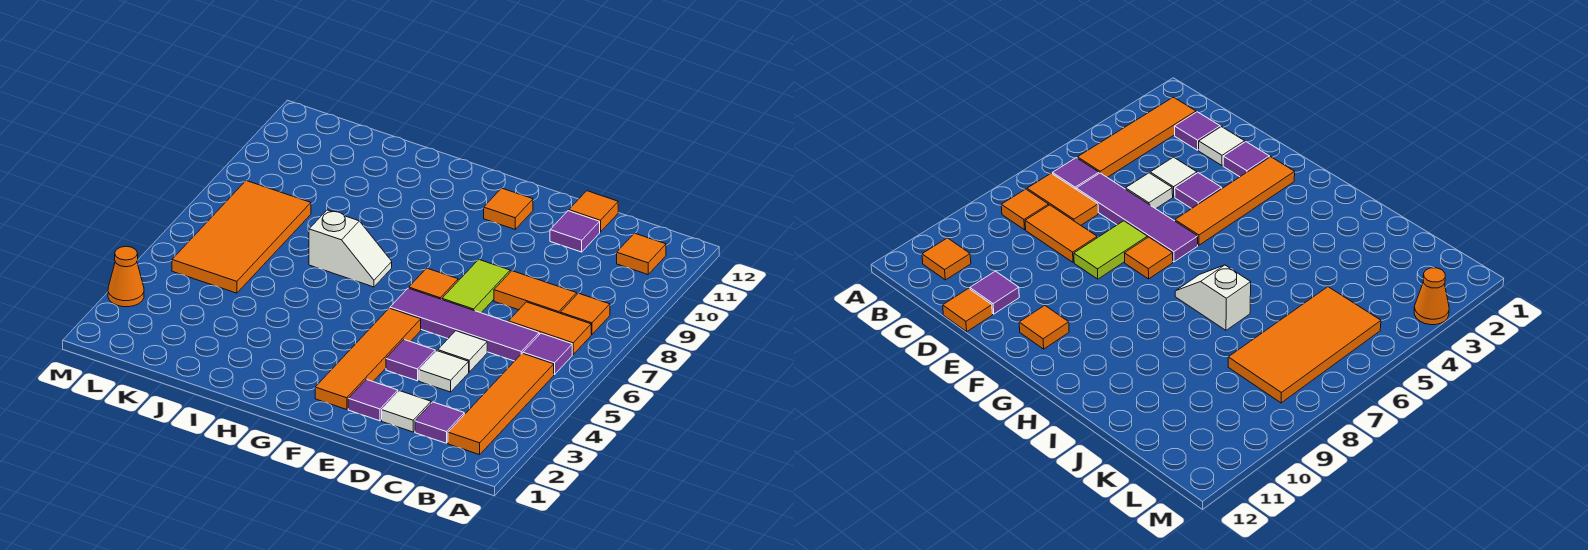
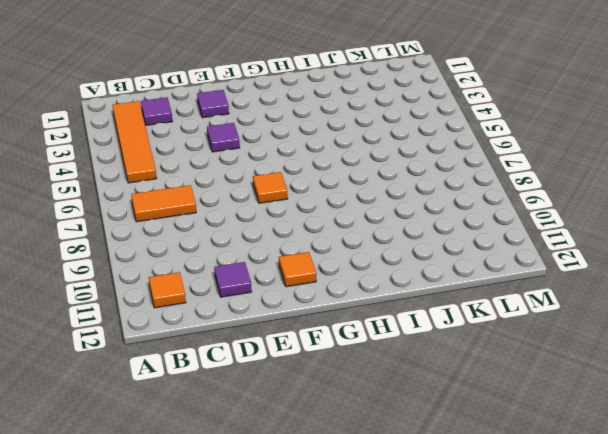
none -> purple 1x1 tile [523,333,572,375]
none -> orange 1x1 tile [560,293,610,335]
none -> purple 1x4 tile [390,288,539,361]

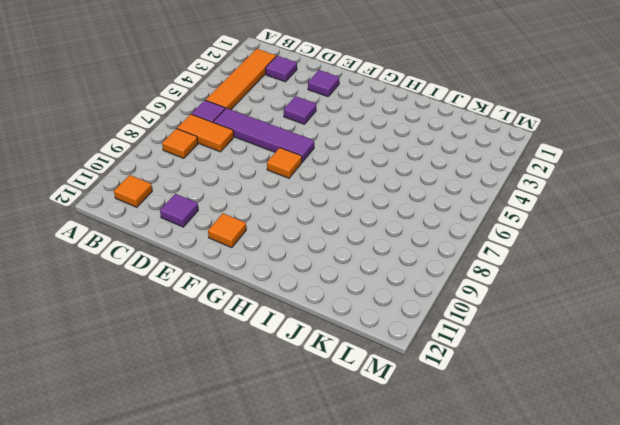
none -> orange 1x2 tile [494,271,577,313]
none -> white 1x1 tile [382,391,431,432]
none -> white 1x1 tile [419,351,469,392]

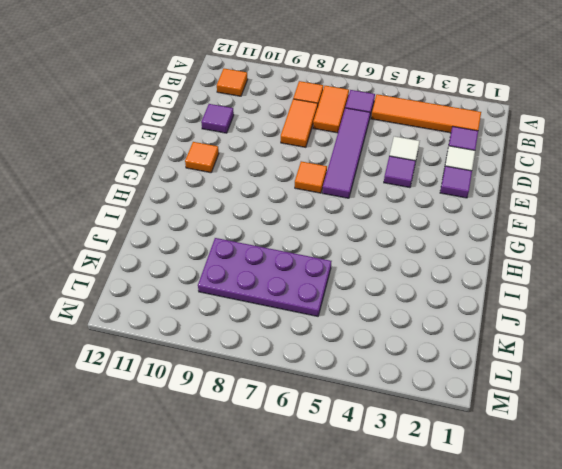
purple 2x4 plate [198,238,331,316] -> orange 2x4 tile [172,181,311,293]
none -> white 1x1 tile [438,331,487,372]
none -> orange 1x1 tile [569,191,618,232]
none -> lime 1x2 tile [442,259,510,313]

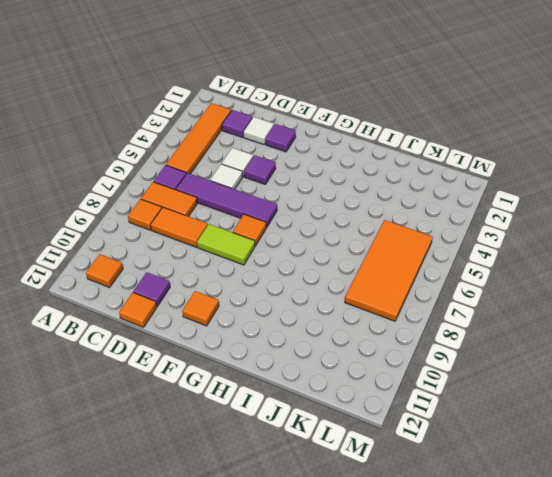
lime 1x2 tile [197,224,255,265] -> lime 1x2 tile turned to [442,259,510,313]
none -> orange 1x4 tile [315,308,421,410]
none -> white 1x2 slope [309,210,392,287]
none -> orange 1x1 cone [108,246,144,307]

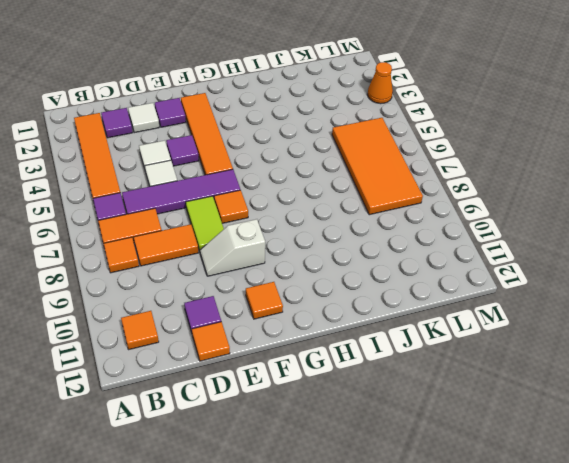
white 1x2 slope [200,219,265,276] -> white 1x2 slope moved to [309,210,392,287]

